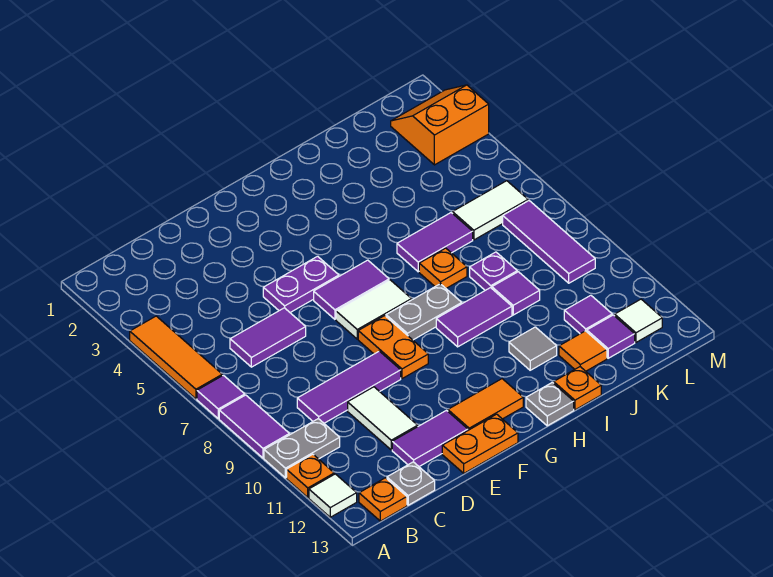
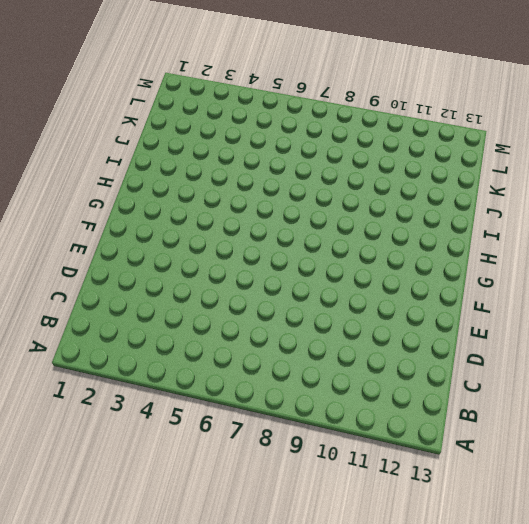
none -> orange 1x3 tile [130,316,222,399]
none -> purple 1x1 tile [197,375,245,419]
none -> purple 1x2 tile [219,395,290,458]
none -> grey 1x2 plate [264,419,340,478]

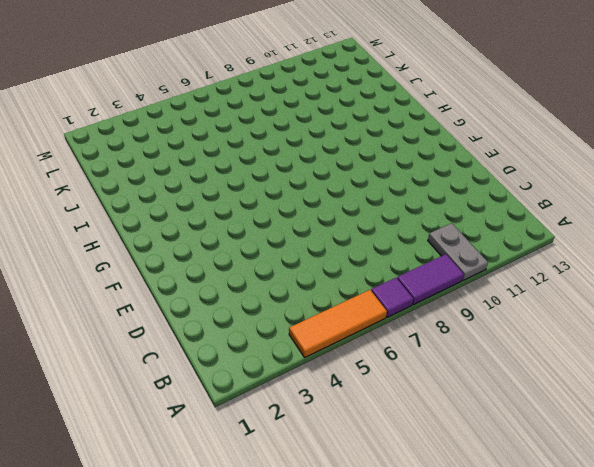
none -> orange 1x1 plate [287,454,334,497]
none -> white 1x1 tile [309,474,357,517]
none -> orange 1x1 plate [359,478,407,521]
none -> purple 1x2 tile [230,308,306,367]

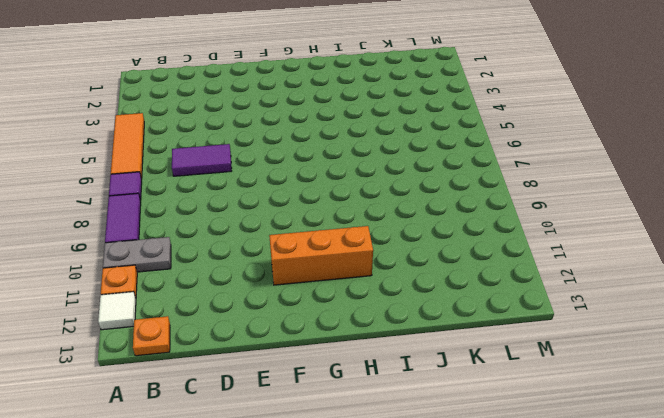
orange 1x3 brick [269,226,373,285] -> none
none -> purple 1x3 tile [297,351,401,423]
none -> grey 1x1 plate [387,462,435,505]
none -> white 1x2 tile [348,387,418,450]
none -> purple 1x2 tile [392,410,468,466]

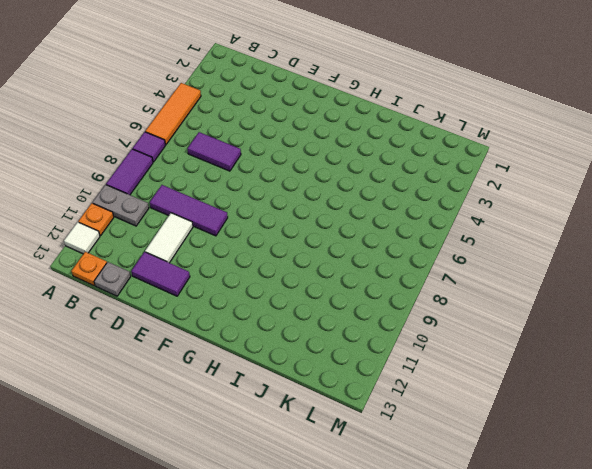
none -> purple 1x2 plate [263,256,339,312]
none -> orange 1x2 plate [442,414,518,473]
none -> purple 1x2 tile [314,260,389,319]
none -> white 1x2 tile [336,280,412,339]

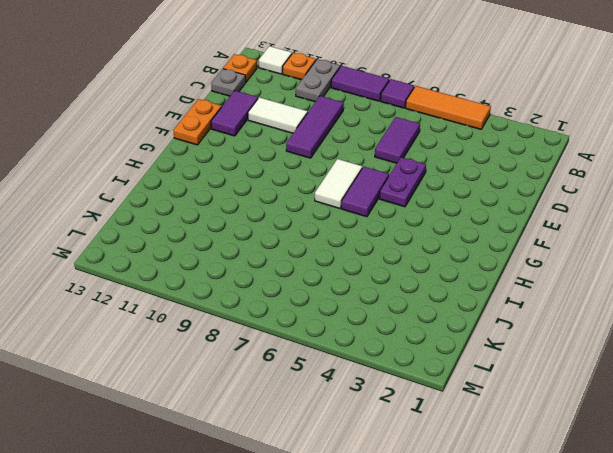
none -> orange 1x2 plate [358,316,428,379]
none -> orange 1x2 tile [448,379,523,430]
none -> grey 1x2 plate [386,284,462,340]
none -> purple 1x2 tile [436,288,512,347]

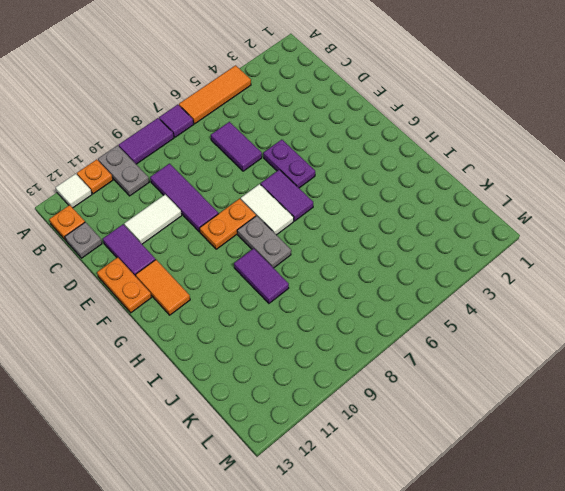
none -> grey 1x1 plate [526,382,574,426]
none -> purple 1x2 tile [397,213,473,272]
none -> orange 1x1 plate [419,248,467,288]
none -> grey 1x1 tile [509,327,557,370]

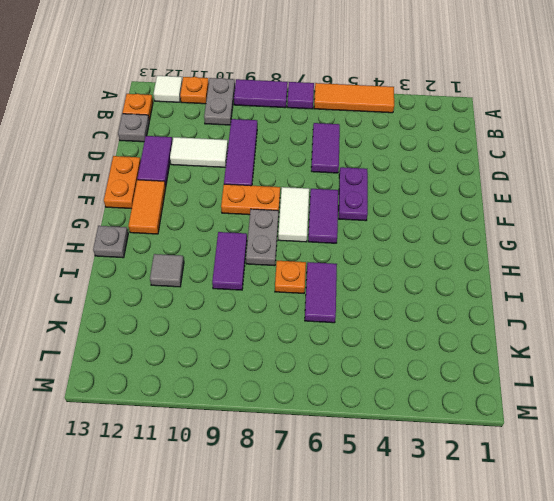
none -> orange 1x1 plate [554,367,601,410]
none -> purple 1x1 plate [470,252,517,290]
none -> purple 1x1 tile [492,272,540,315]
none -> orange 1x1 tile [559,331,607,371]

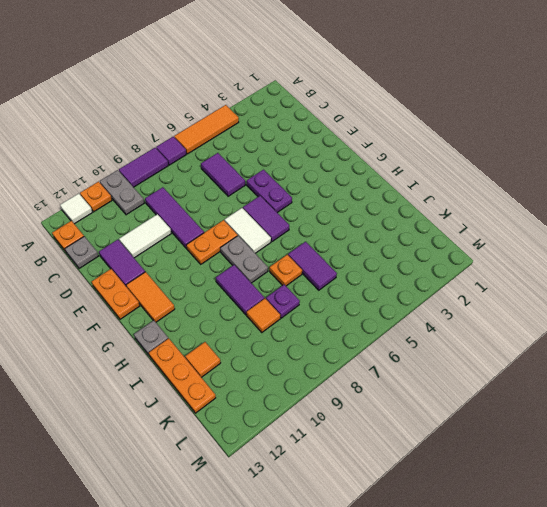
orange 1x3 plate [149,338,216,413] -> orange 1x1 plate [554,367,601,410]
orange 1x1 tile [247,299,280,332] -> purple 1x1 tile [492,272,540,315]
none -> grey 1x1 tile [509,327,557,370]
none -> white 1x2 tile [453,181,528,240]
none -> purple 1x1 tile [564,295,612,334]
none -> purple 1x1 tile [587,315,635,358]

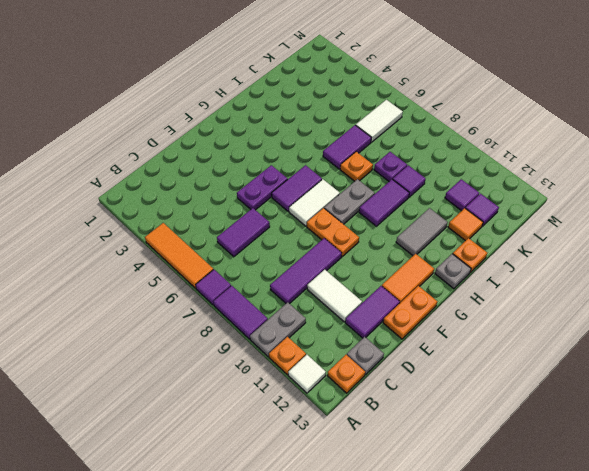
grey 1x2 tile [396,208,448,256] -> grey 1x1 tile [509,327,557,370]
none -> orange 2x2 slope [391,85,489,165]
none -> purple 1x3 tile [503,201,595,283]
none -> white 1x1 tile [615,299,662,342]

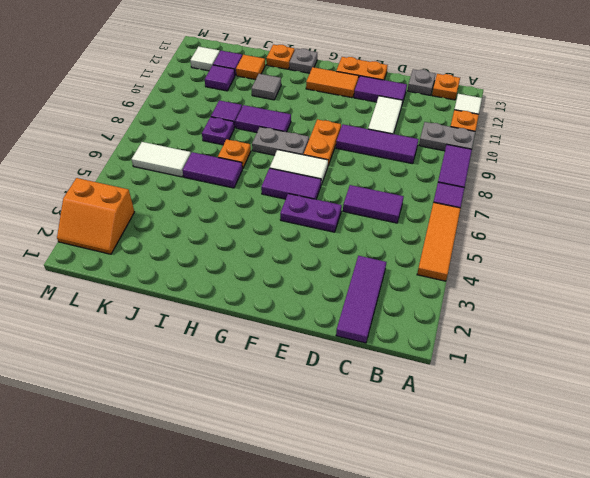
purple 1x3 tile [336,256,386,343] -> purple 1x3 tile moved to [503,201,595,283]

